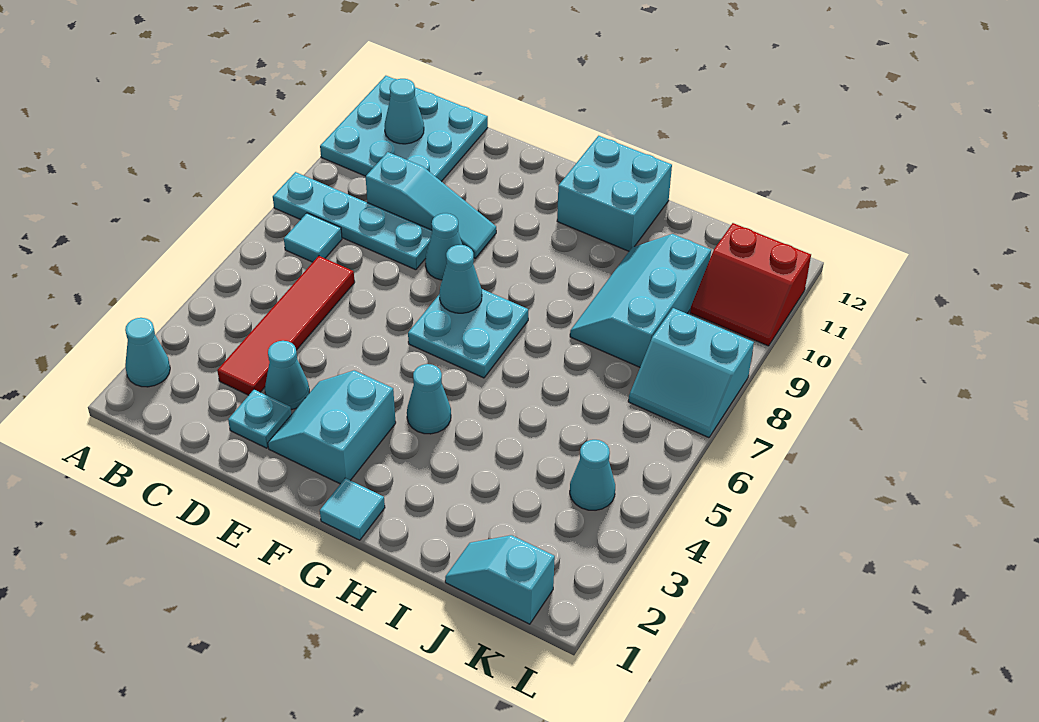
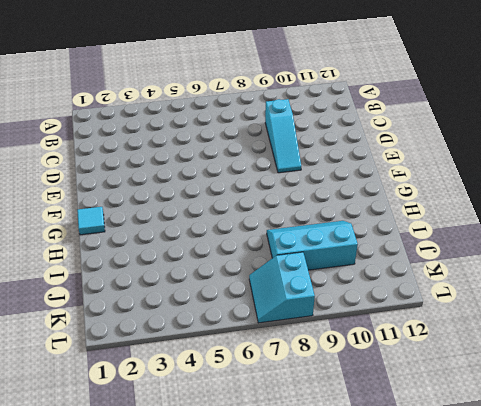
none -> cyan 1x1 cone [125,318,170,387]
none -> cyan 1x4 plate [273,172,432,270]
none -> cyan 3x3 plate [320,76,488,182]

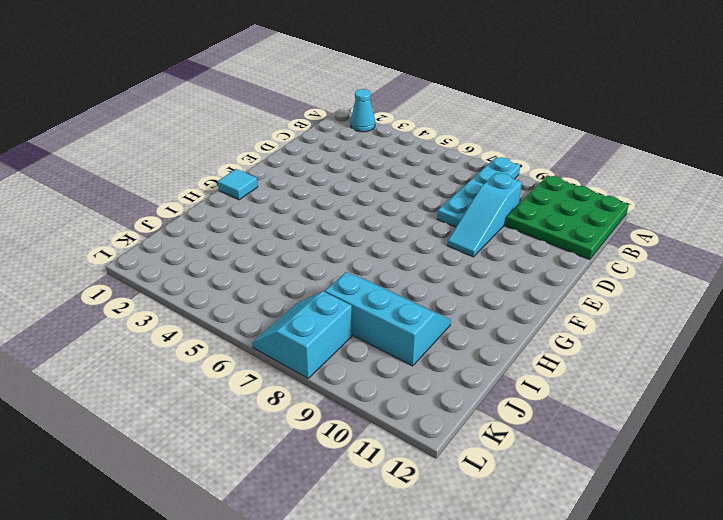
green 3x3 plate [505,175,629,260] -> cyan 3x3 plate [320,76,488,182]
none -> cyan 1x1 tile [284,213,342,262]
none -> red 1x4 tile [217,256,355,395]
none -> cyan 1x1 plate [228,390,291,448]

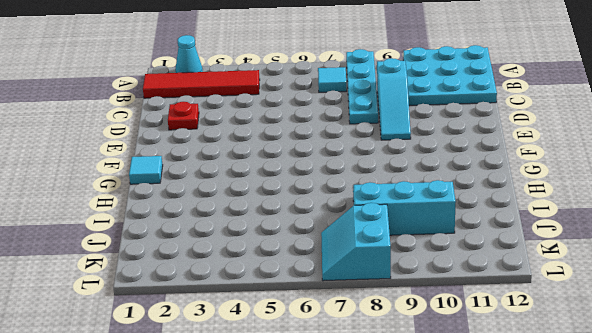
red 1x4 tile [143,70,260,98] -> red 1x4 tile moved to [217,256,355,395]
red 1x1 plate [168,102,199,130] -> cyan 1x1 plate [228,390,291,448]
none -> cyan 1x1 cone [265,341,309,409]
none -> cyan 2x2 slope [268,370,396,484]
none -> cyan 1x1 cone [425,213,462,280]

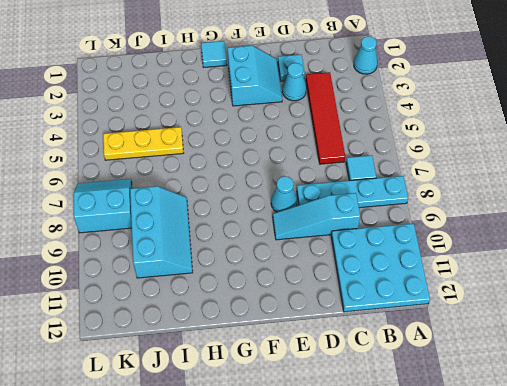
yellow 1x3 plate [103,127,183,160] -> none
none -> cyan 2x2 plate [408,289,528,378]
none -> cyan 1x1 cone [407,364,451,434]
none -> cyan 2x2 brick [557,136,672,251]

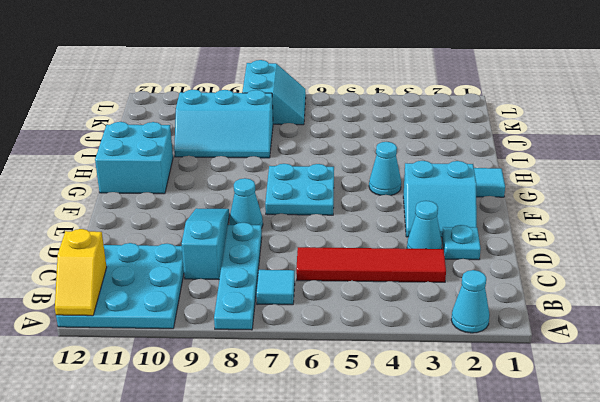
yellow 1x2 slope [55,229,107,316] -> none
none -> cyan 1x2 slope [445,535,555,624]
none -> cyan 1x1 cone [570,440,615,510]
none -> red 2x2 slope [690,223,811,346]

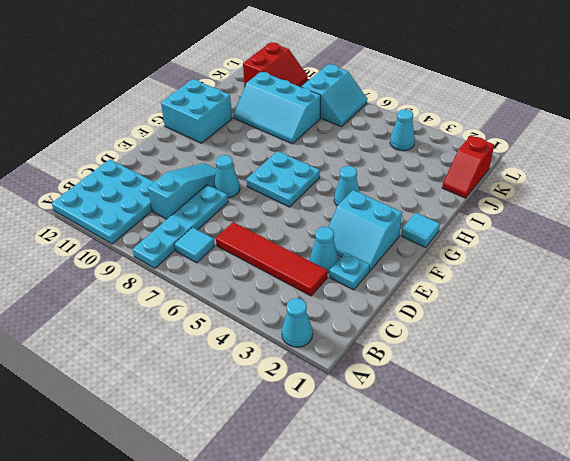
red 1x2 slope [442,136,494,198] -> cyan 1x2 slope [445,535,555,624]
none -> cyan 1x1 cone [385,79,424,144]
none -> cyan 1x1 cone [439,245,482,313]

